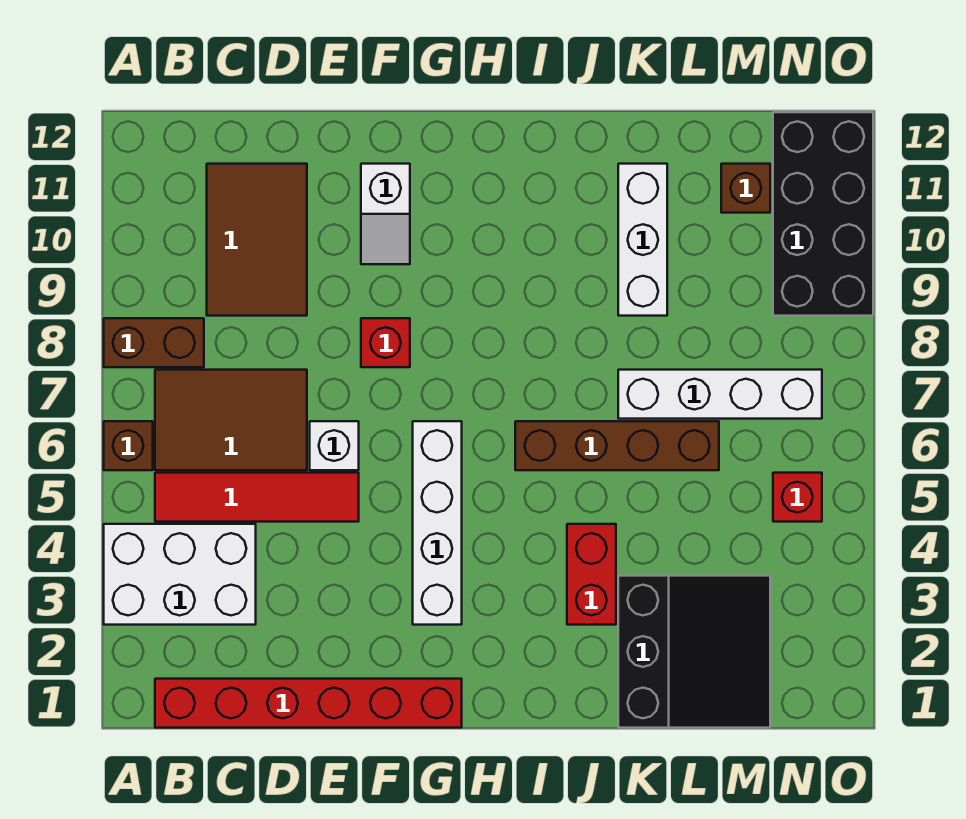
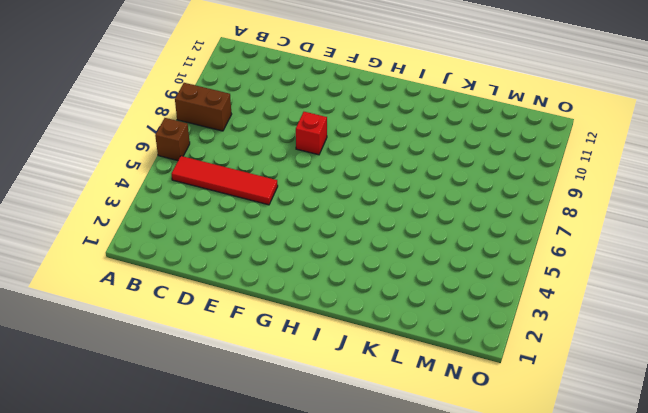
none -> white 2x3 brick [104,524,256,625]
none -> red 1x6 brick [155,679,462,728]
none -> brown 2x3 tile [155,370,307,470]

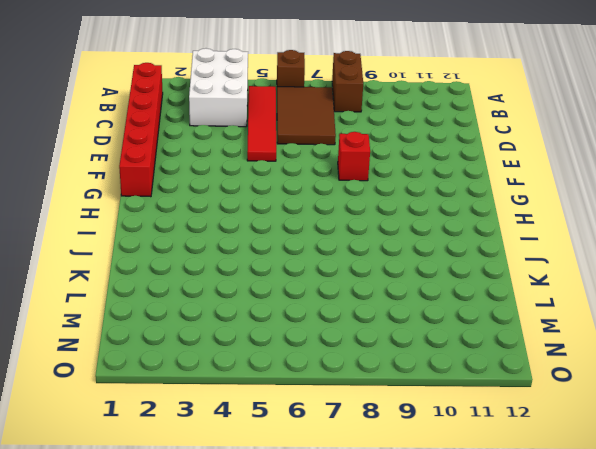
none -> brown 2x3 tile [207,164,307,316]
none -> white 1x1 brick [310,421,359,470]
none -> white 1x2 slope [361,164,410,264]

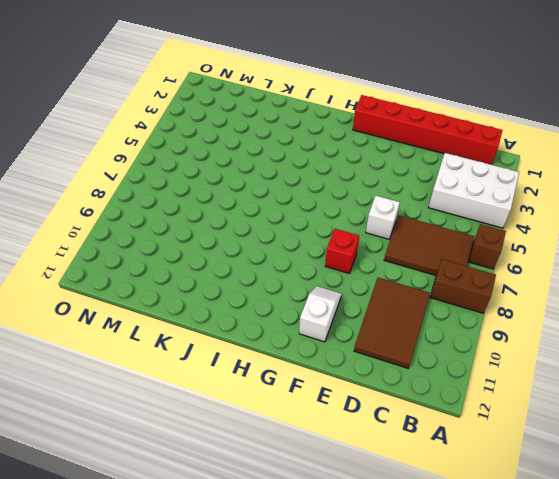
none -> red 1x4 tile [155,473,359,522]
none -> white 1x4 brick [413,421,462,625]
none -> brown 1x4 brick [515,421,719,470]

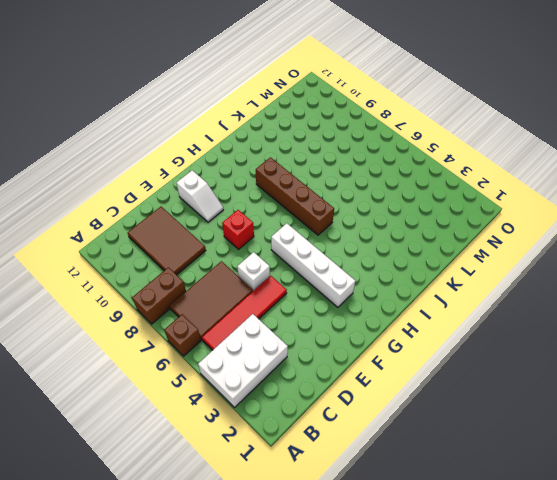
brown 1x4 brick [256,157,334,235] -> brown 1x4 brick turned to [515,421,719,470]
none -> red 1x6 brick [155,679,462,728]
none -> red 1x2 brick [567,524,616,625]
none -> black 3x3 slope [618,576,770,728]

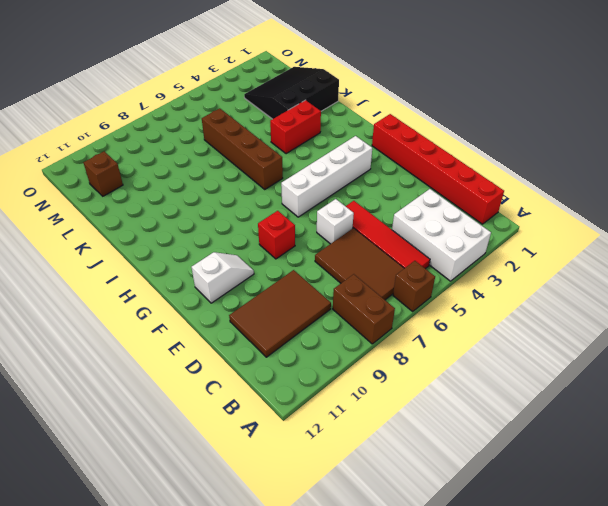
none -> white 1x4 brick [618,370,822,419]
none -> white 1x3 brick [618,164,667,316]
none -> red 1x1 brick [773,473,822,522]

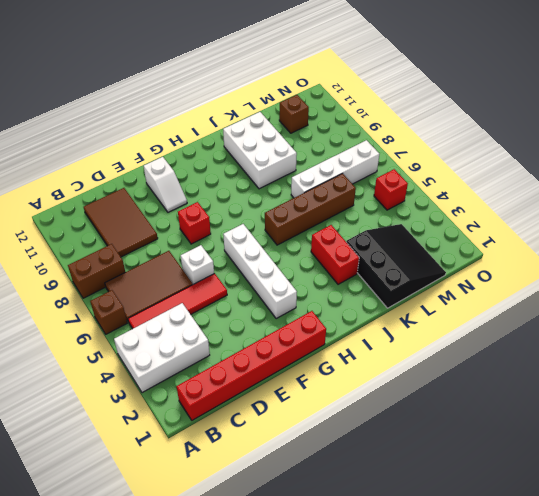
white 2x3 brick [223,112,297,189] -> white 1x3 brick [618,164,667,316]
none -> black 2x4 brick [773,112,873,316]

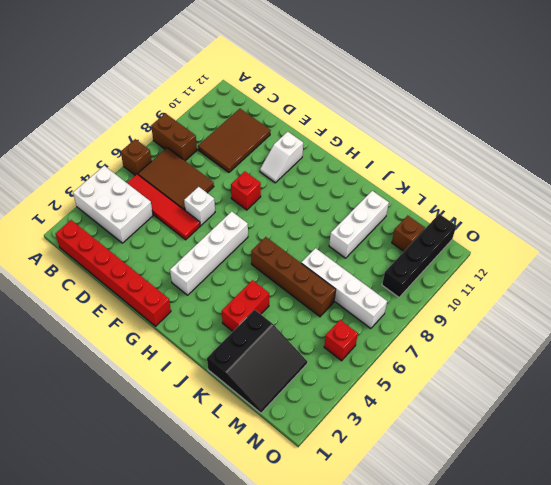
black 1x4 brick [382,214,456,297] -> black 2x4 brick [773,112,873,316]

